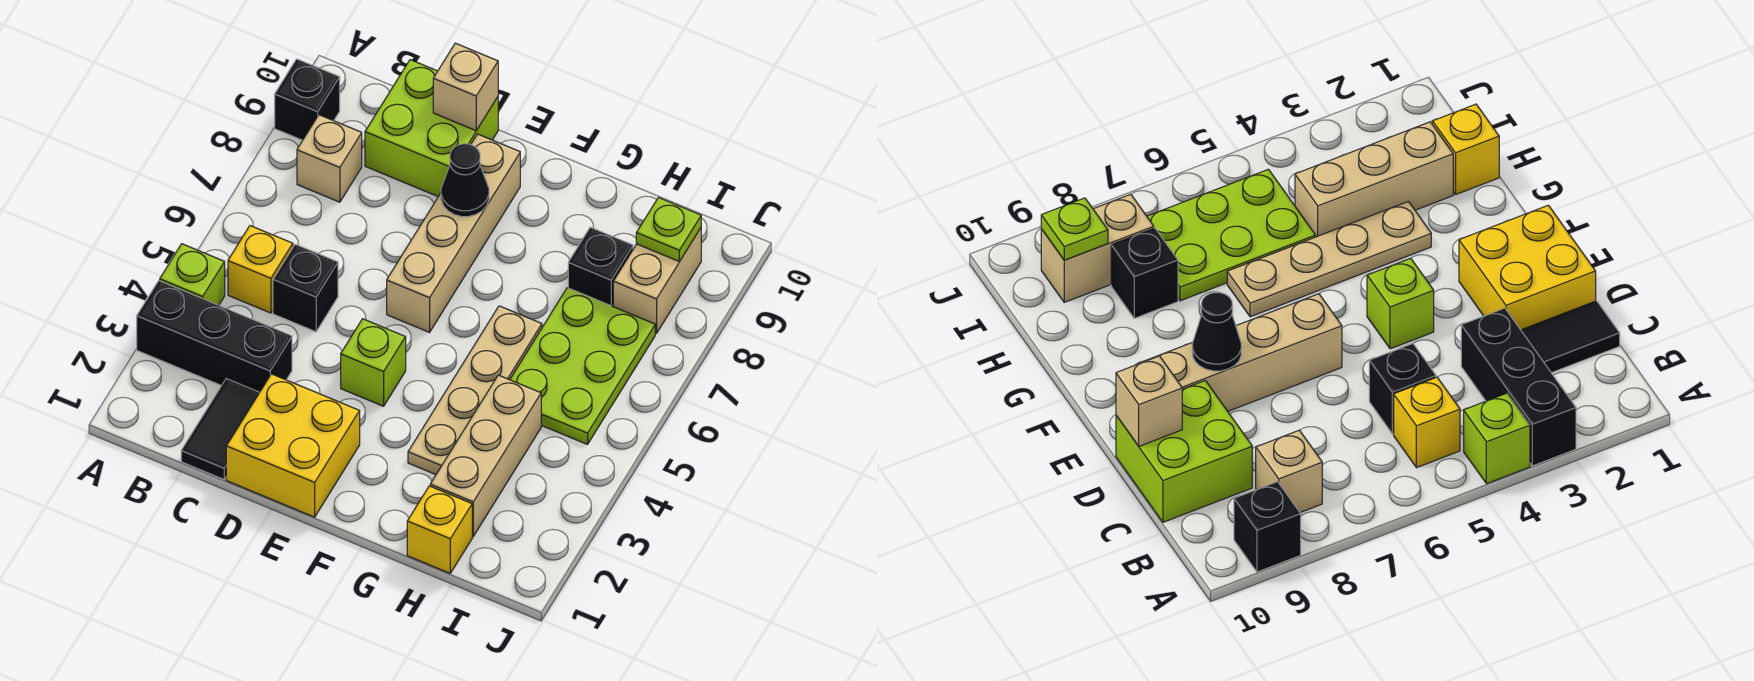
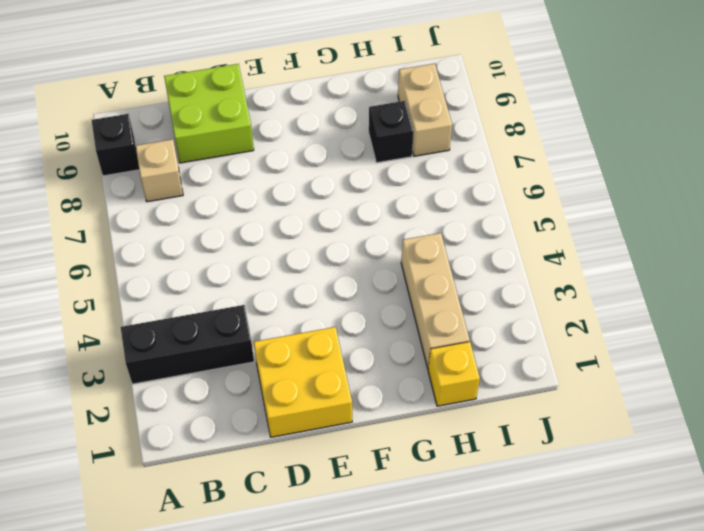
none -> lime 1x1 brick [160,244,225,305]
none -> yellow 1x1 brick [228,226,293,313]
none -> black 1x2 tile [181,379,260,479]

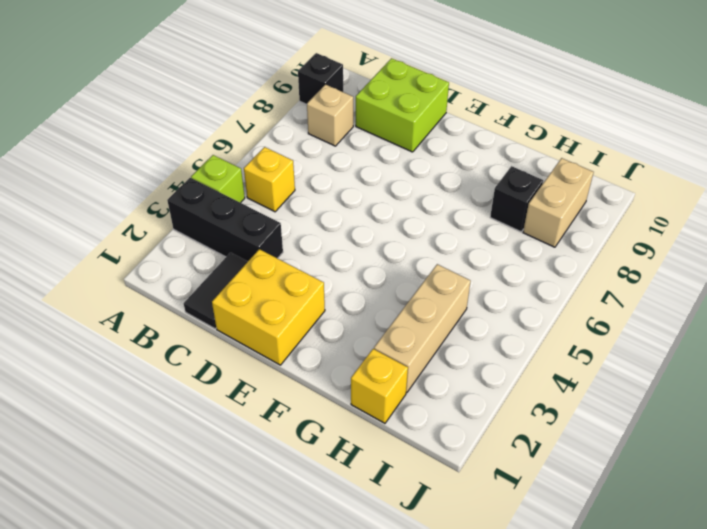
none -> black 1x1 brick [273,244,338,332]
none -> lime 1x1 brick [341,319,406,406]
none -> tan 1x4 brick [387,134,520,332]

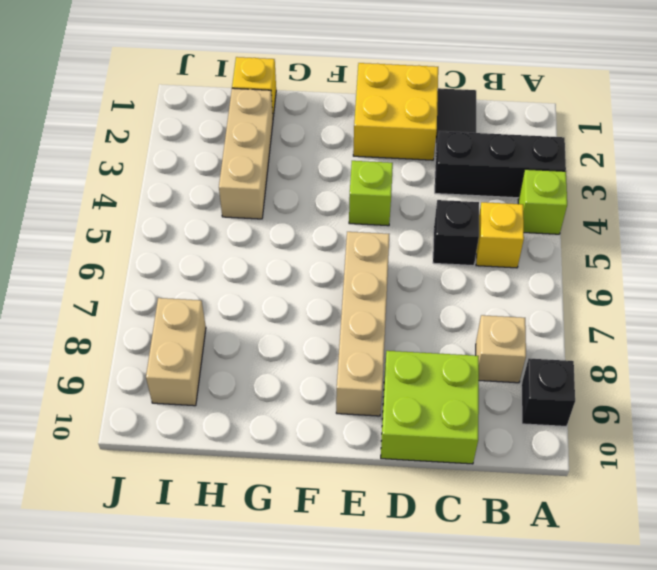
none -> tan 1x4 plate [408,306,542,474]
none -> lime 2x3 plate [510,288,655,444]
none -> black 1x1 brick [568,227,633,306]

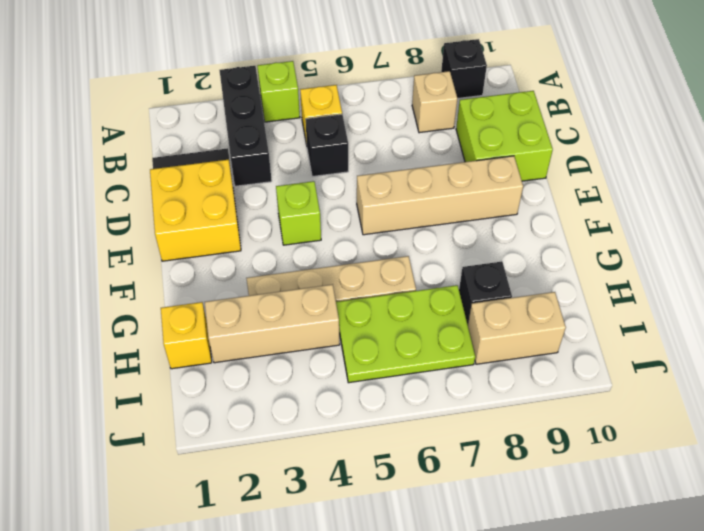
none -> tan 1x1 brick [433,43,498,131]
none -> black 1x1 cone [441,144,489,217]
none -> lime 1x1 plate [636,198,701,262]

